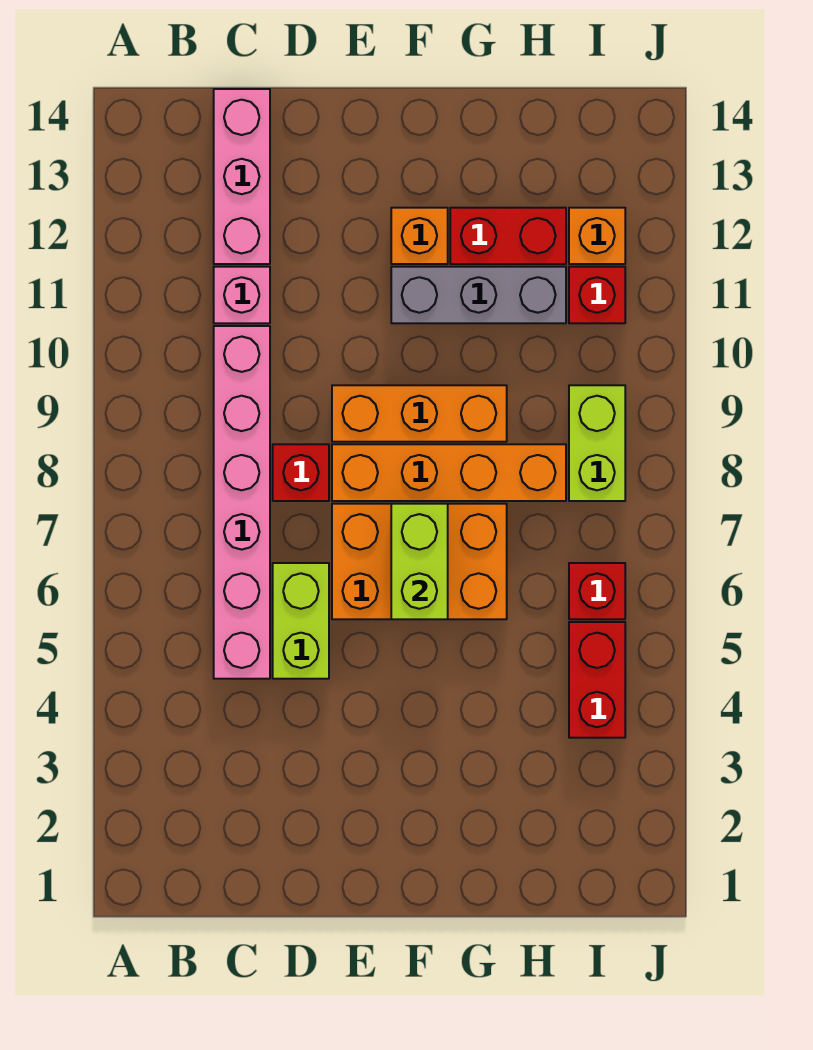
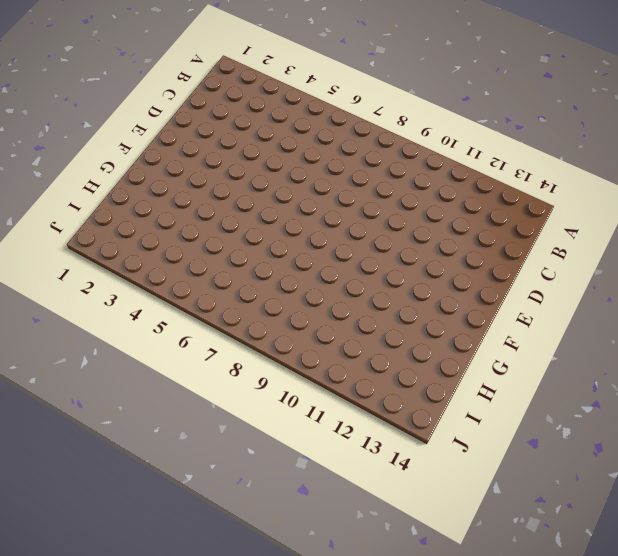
none -> pink 1x6 brick [214,326,270,679]
none -> pink 1x1 brick [214,267,270,323]
none -> pink 1x3 brick [214,89,270,264]

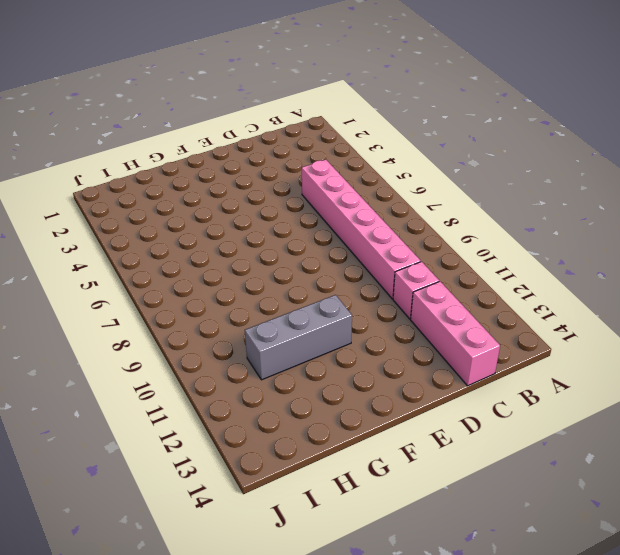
none -> lime 1x2 brick [273,563,329,679]
none -> red 1x1 brick [273,444,329,501]
none -> orange 2x3 brick [332,504,507,619]

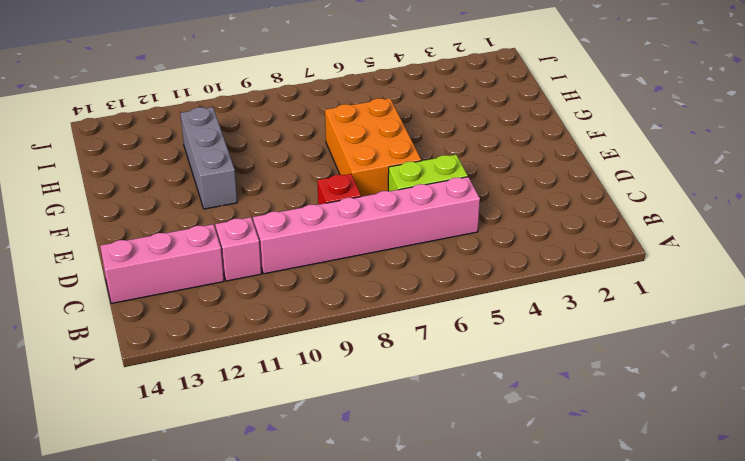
none -> orange 1x4 brick [332,444,566,501]
none -> orange 1x3 brick [332,385,507,442]
none -> orange 1x1 brick [391,208,448,264]

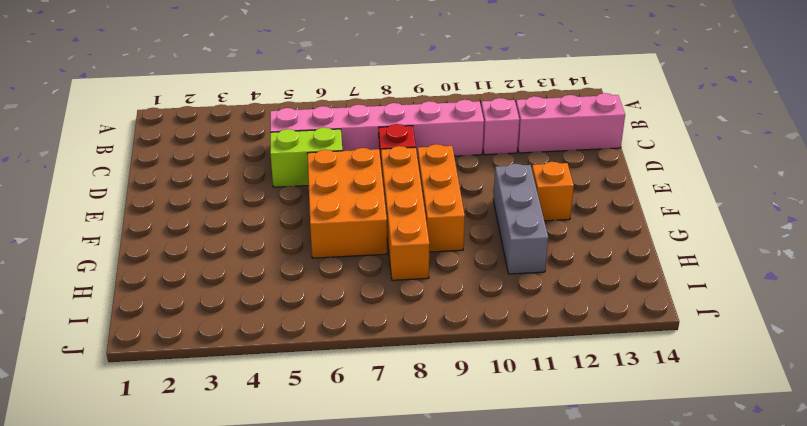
none -> red 1x2 brick [450,208,566,264]
none -> red 1x2 brick [569,622,625,738]
none -> red 1x1 brick [569,563,625,619]

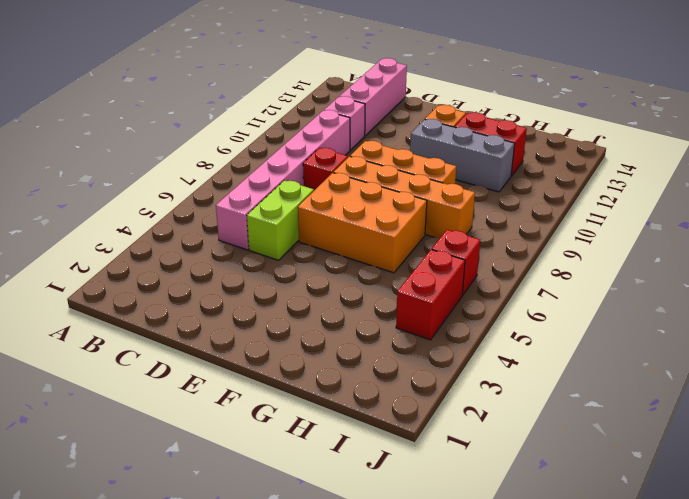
none -> lime 1x2 brick [569,385,625,501]
none -> red 1x1 brick [569,267,625,323]
none -> orange 1x1 brick [569,208,625,264]

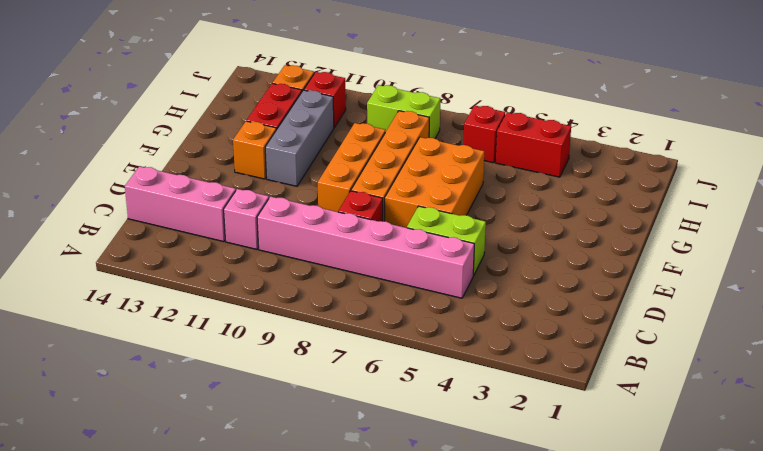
none -> lime 1x2 brick [391,504,448,619]

